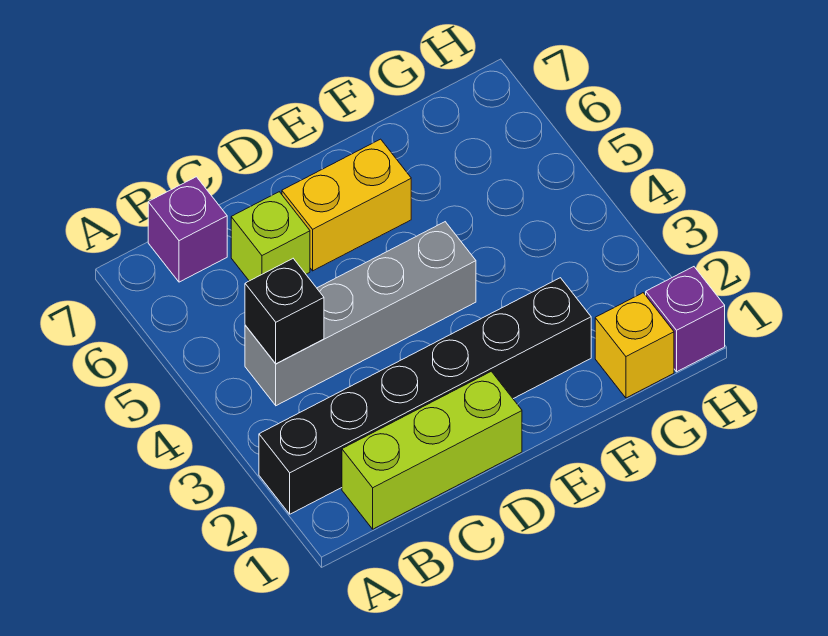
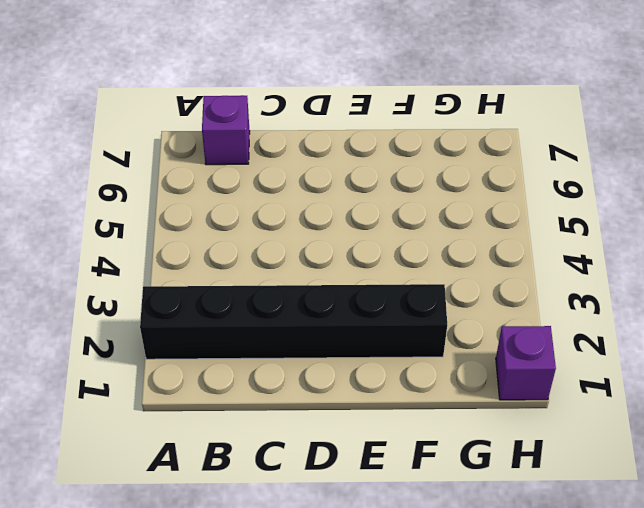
none -> lime 1x3 brick [342,371,522,529]
none -> grey 1x4 brick [245,222,476,406]

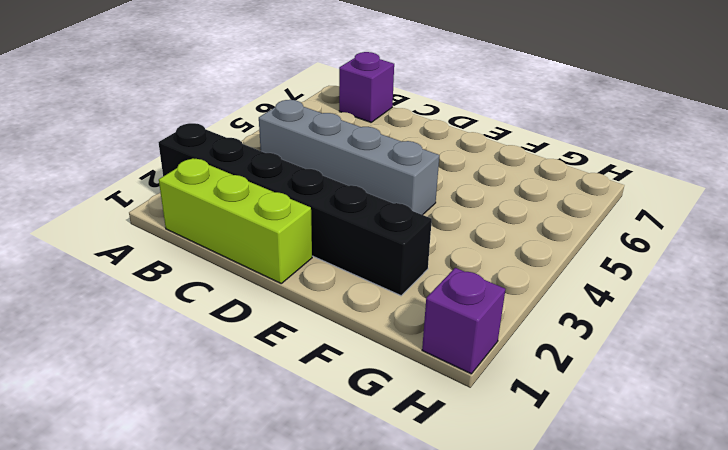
none -> lime 1x1 brick [231,192,310,281]
none -> yellow 1x2 brick [282,139,411,271]

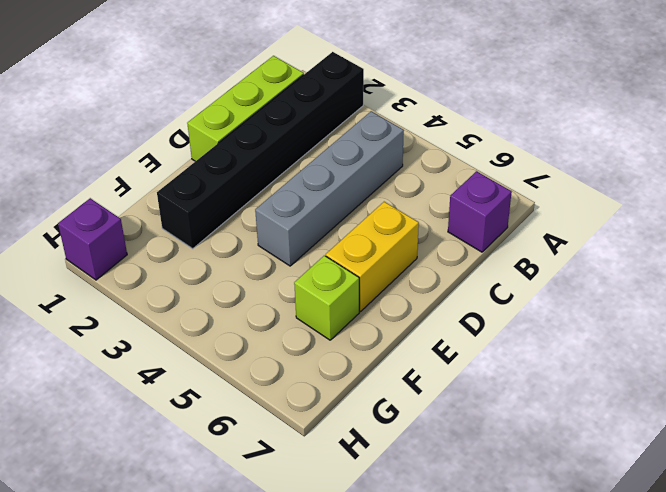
lime 1x1 brick [294,256,359,340] -> lime 1x1 brick moved to [231,192,310,281]
none -> yellow 1x1 brick [595,293,674,398]
none -> black 1x1 brick [245,259,324,364]

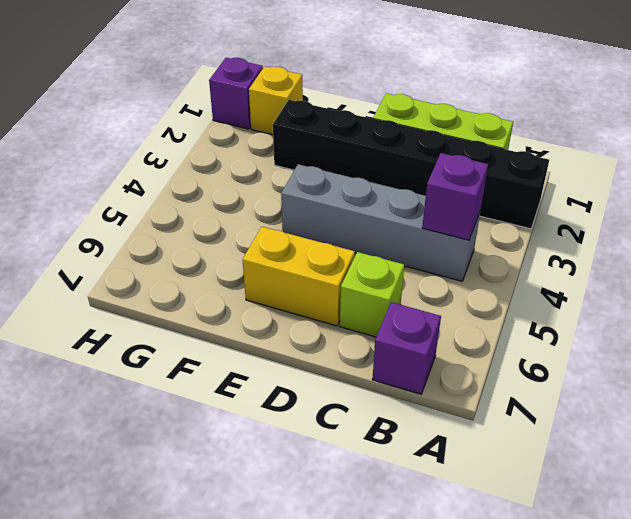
purple 1x1 brick [422,153,488,240] -> black 1x1 brick [245,259,324,364]

